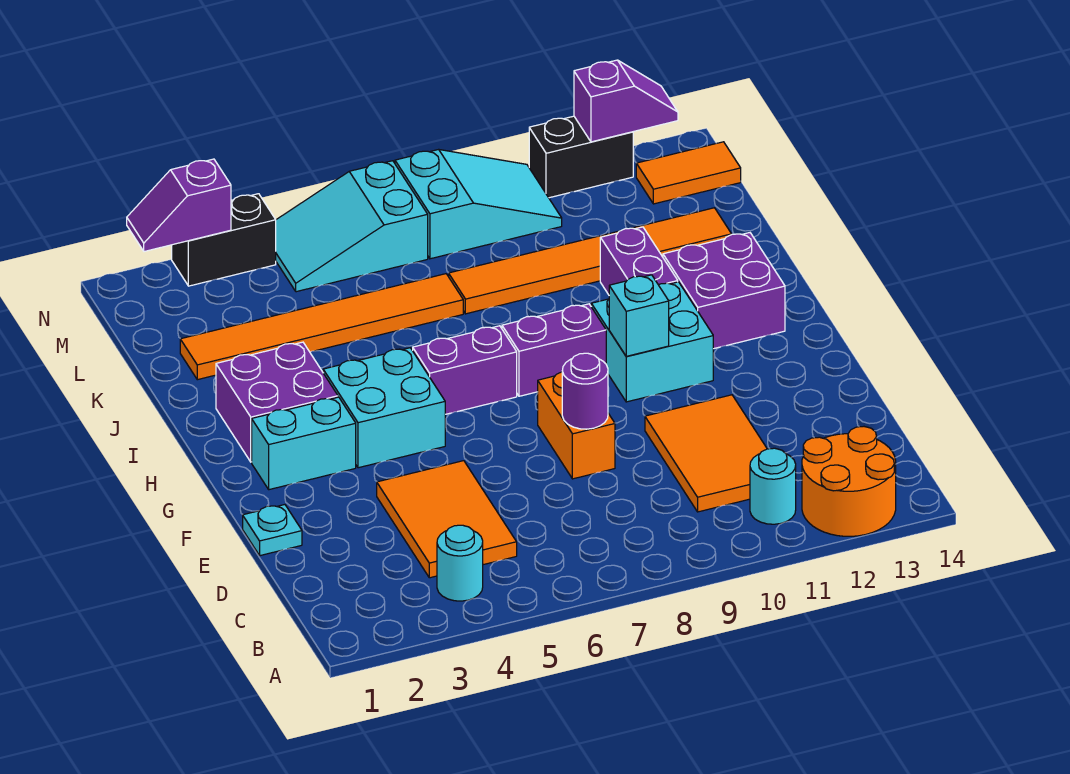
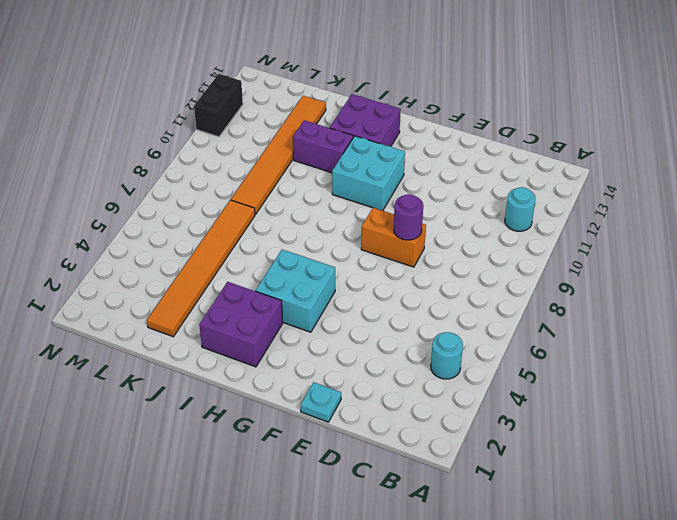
none -> orange 2x2 round brick [802,427,896,536]
none -> orange 2x3 tile [377,461,517,578]
none -> orange 2x3 tile [645,395,767,512]

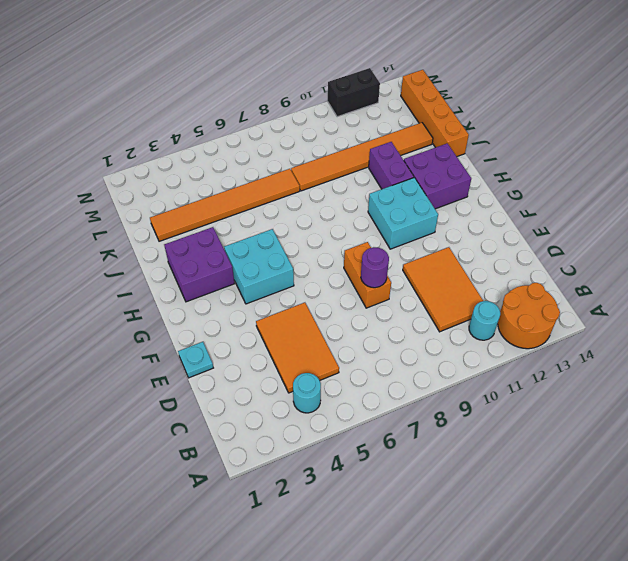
orange 1x4 brick [401,70,469,156] -> orange 1x2 tile [636,142,741,204]
none -> cyan 1x2 brick [252,397,356,490]
none -> purple 1x2 brick [413,326,517,414]
none -> purple 1x2 brick [502,304,606,396]

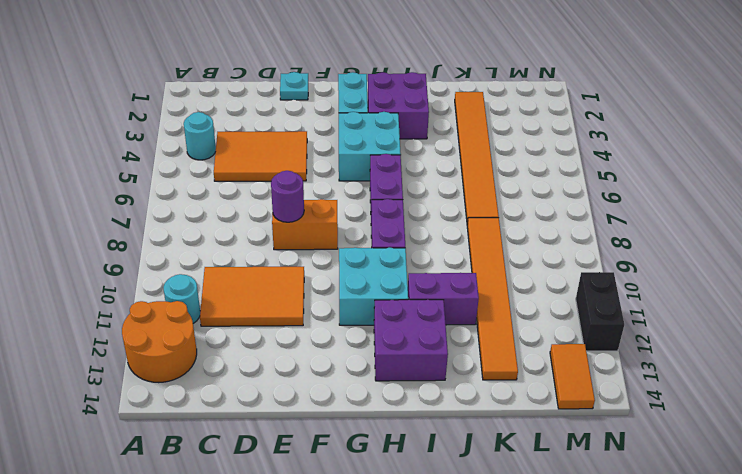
none -> cyan 2x3 slope [276,161,428,292]
none -> cyan 2x3 slope [395,149,562,259]
none -> black 1x2 brick [172,194,276,286]

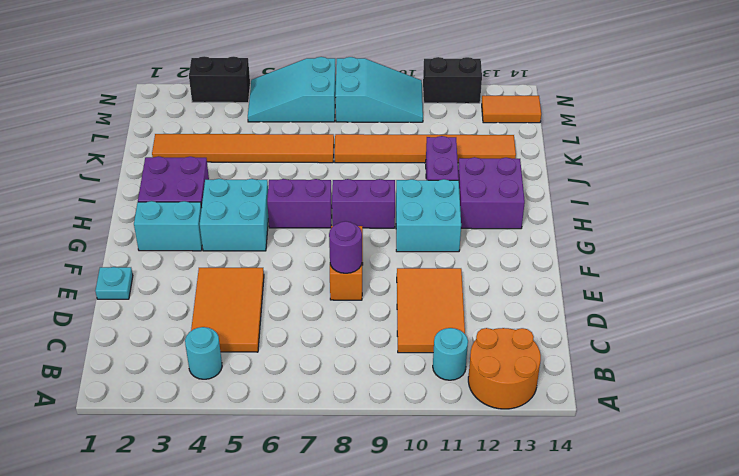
none -> cyan 1x1 brick [609,275,669,356]
none -> purple 1x2 slope [127,159,231,252]
none -> purple 1x2 slope [574,60,678,142]

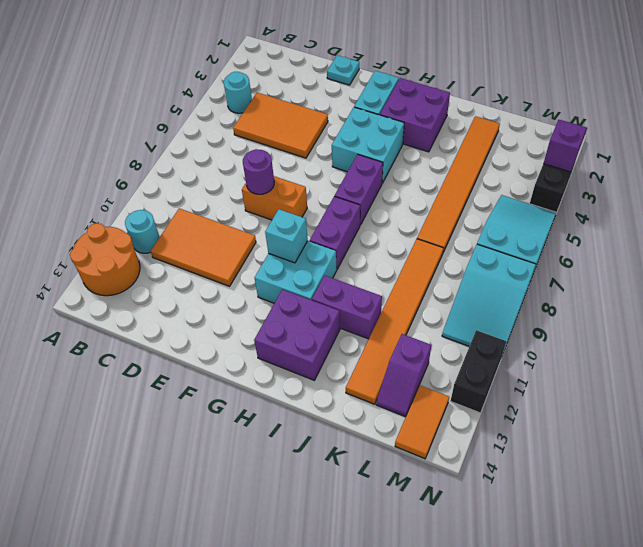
purple 1x2 slope [376,334,431,417] -> purple 1x2 slope moved to [574,60,678,142]

